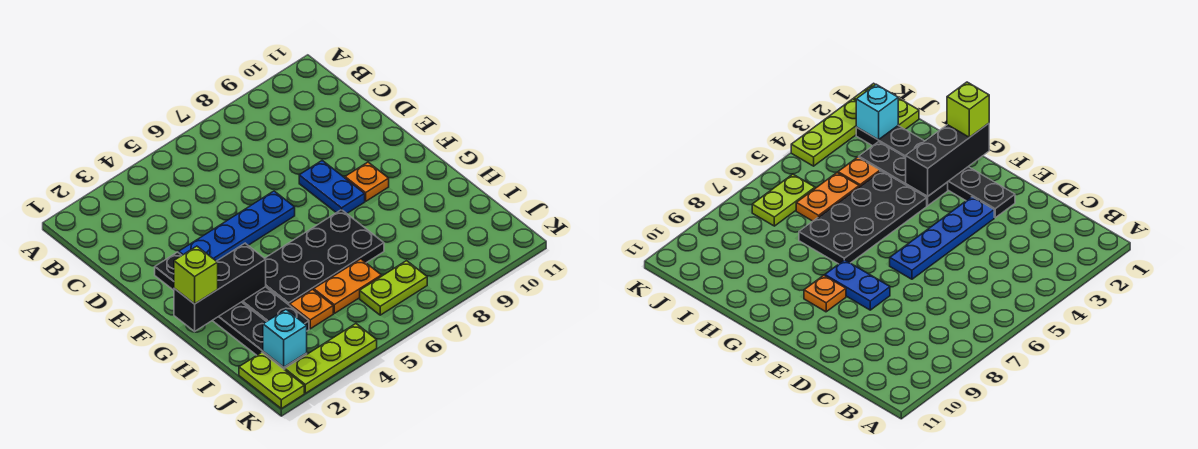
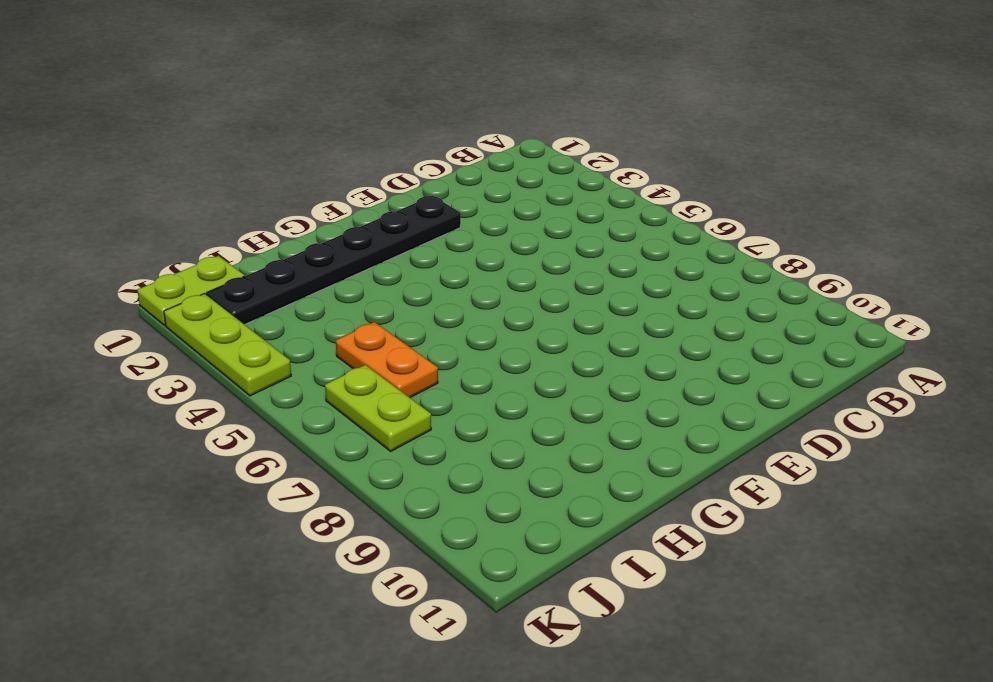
none -> blue 1x4 plate [179,191,295,261]
none -> blue 1x2 plate [299,161,365,213]
none -> orange 1x1 plate [345,162,389,201]

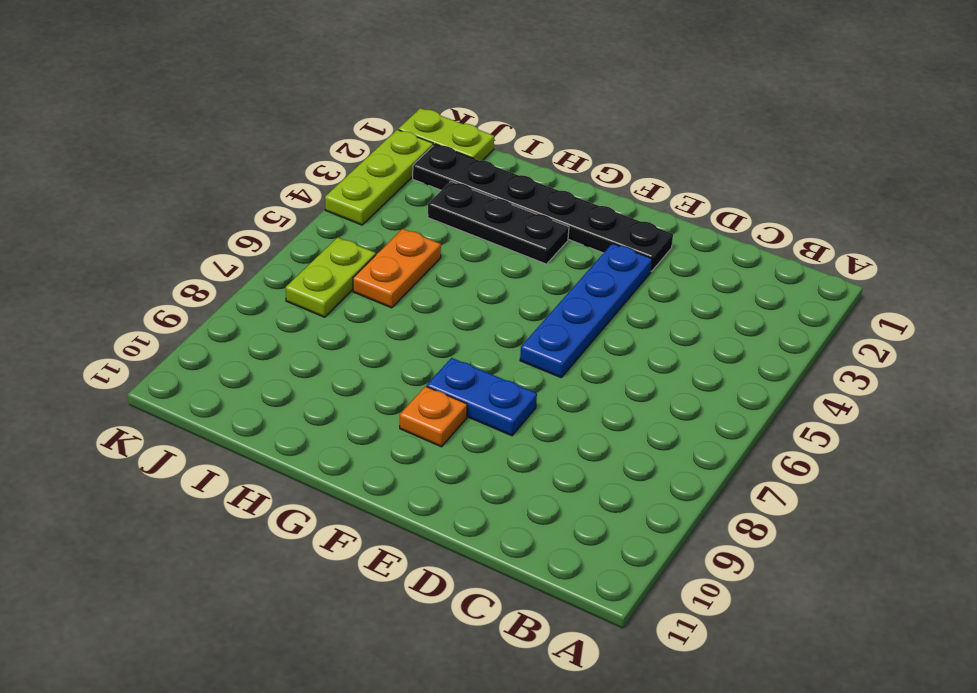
none -> black 2x4 plate [265,210,384,305]
none -> orange 1x1 plate [290,290,333,329]
none -> black 1x3 brick [174,243,266,331]

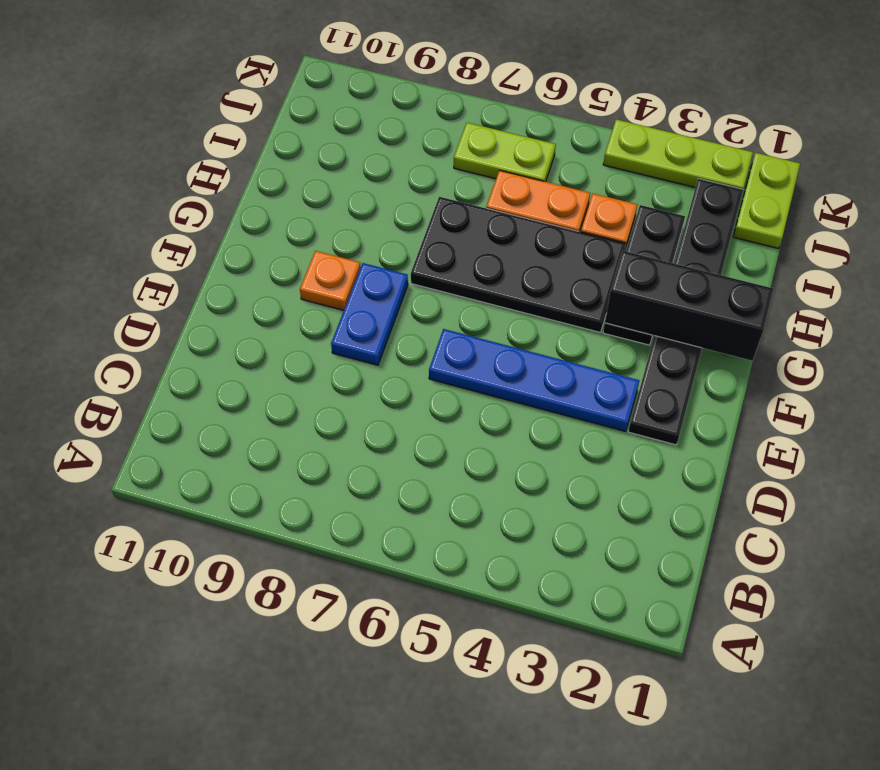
none -> cyan 1x1 brick [263,310,307,367]
none -> lime 1x1 brick [174,246,218,304]

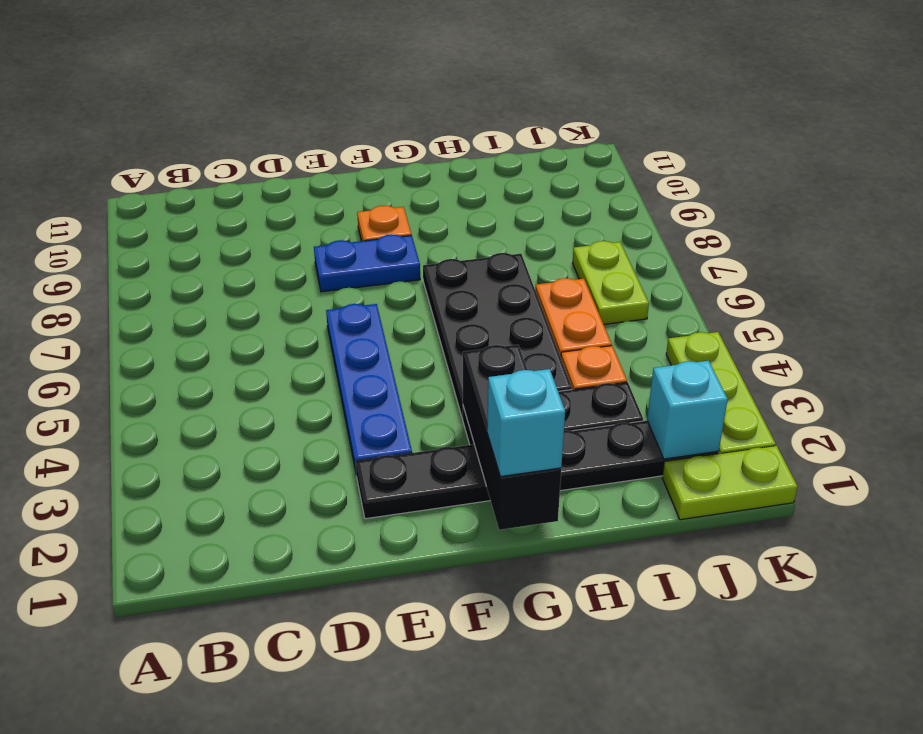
cyan 1x1 brick [487,369,565,477] -> lime 1x1 brick [174,246,218,304]

